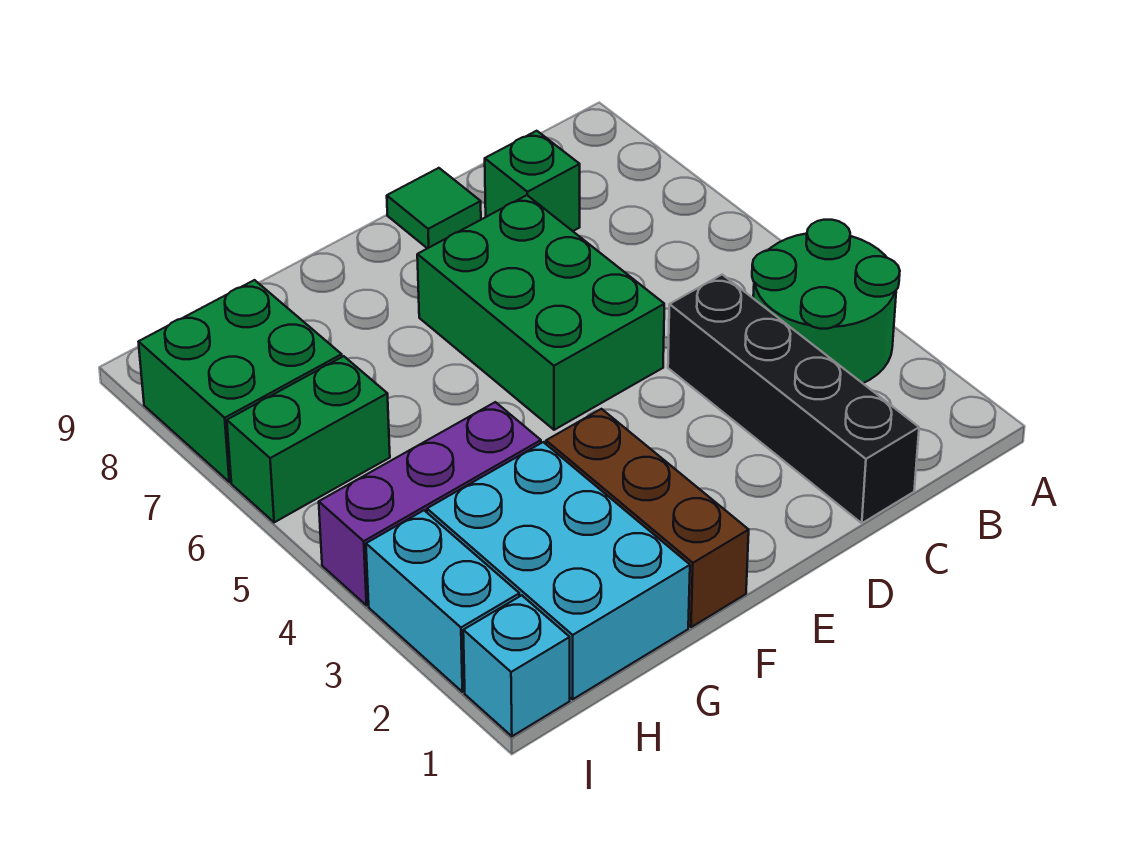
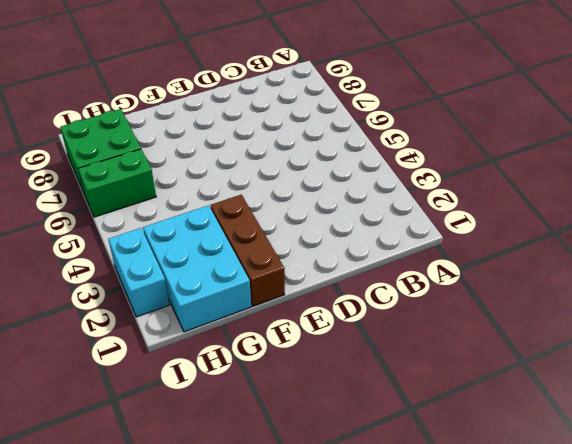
none -> green 2x2 round brick [752,220,900,383]
none -> black 1x4 brick [668,275,919,523]
none -> green 1x1 brick [485,131,580,231]

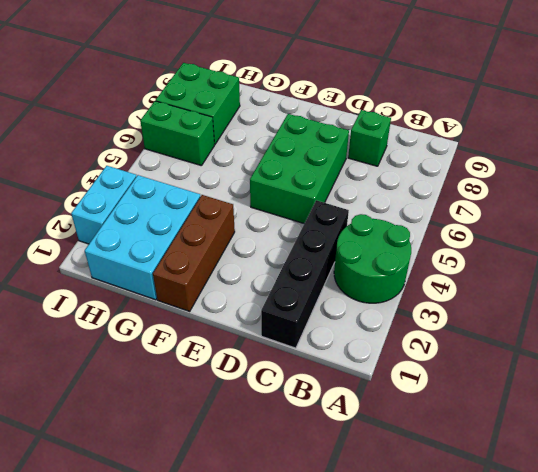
none -> green 1x1 tile [387,168,481,249]
none -> purple 1x3 brick [319,402,541,605]
none -> cyan 1x1 brick [463,595,570,736]

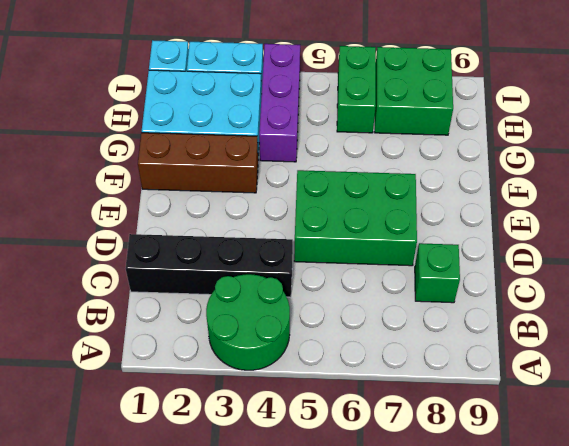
none -> green 1x1 tile [387,168,481,249]

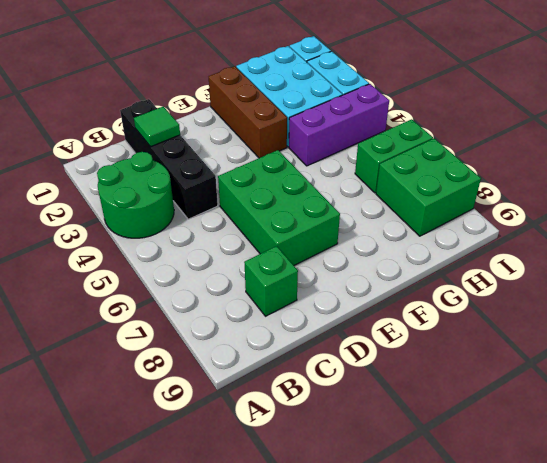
green 1x1 tile [134,107,180,147] -> green 1x1 tile moved to [387,168,481,249]

